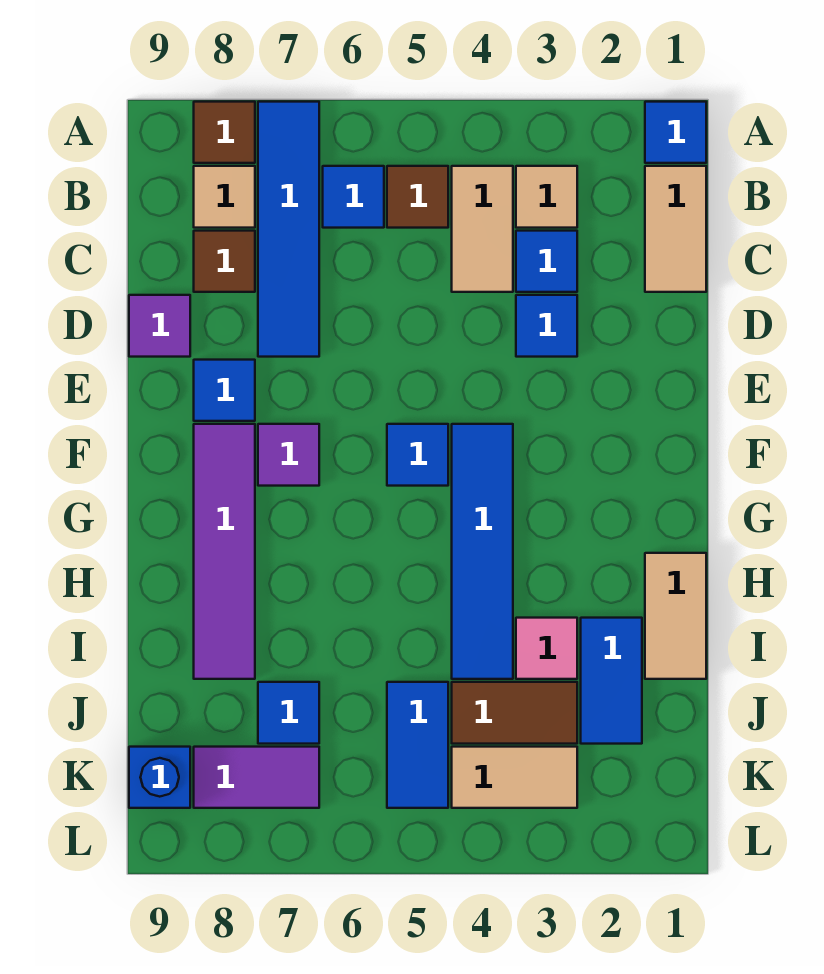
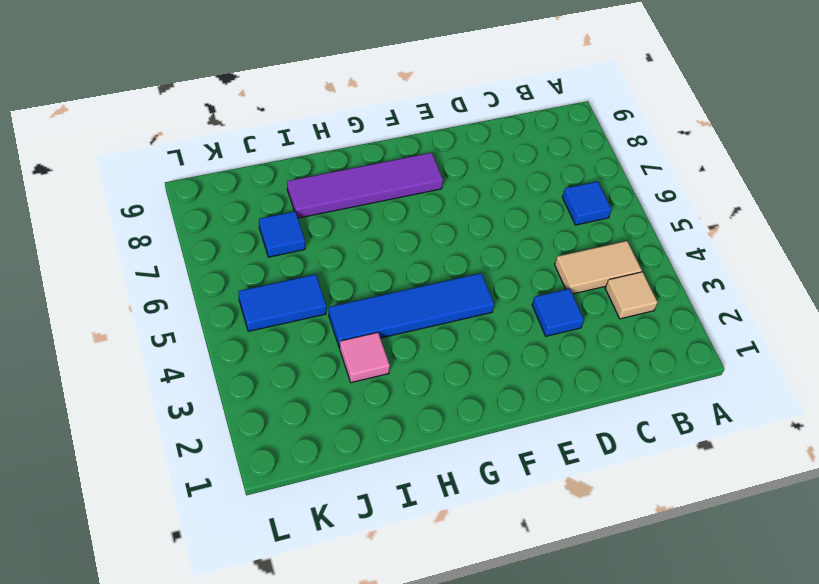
none -> blue 1x1 tile [645,102,706,163]
none -> blue 1x4 tile [258,102,319,357]
none -> brown 1x1 tile [194,102,255,163]

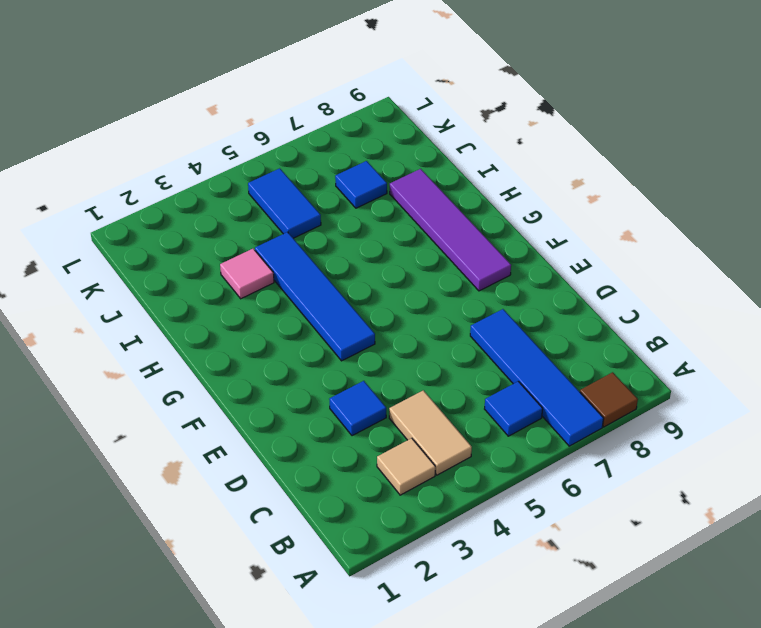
none -> blue 1x1 tile [645,102,706,163]
none -> tan 1x2 tile [645,166,706,292]
none -> brown 1x1 tile [387,166,448,228]

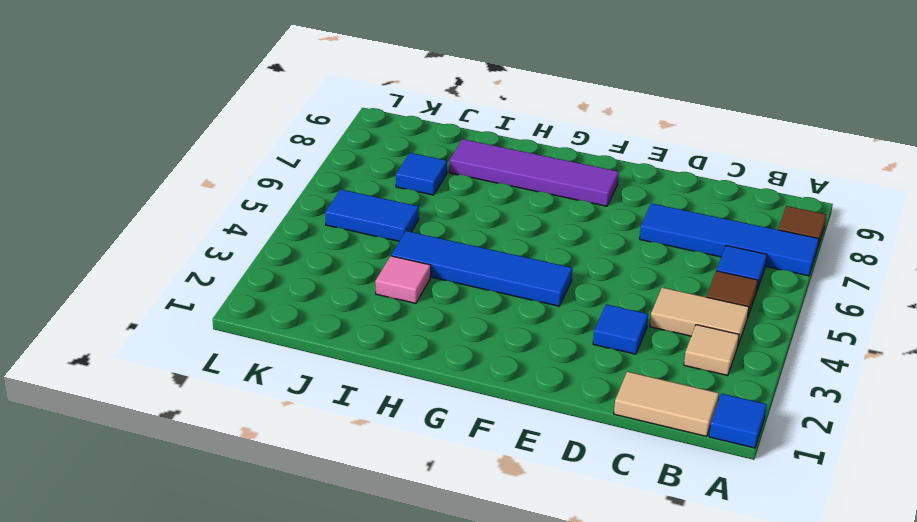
none -> tan 1x1 tile [194,166,255,228]
none -> blue 1x1 tile [516,231,577,292]
none -> brown 1x1 tile [194,231,255,292]

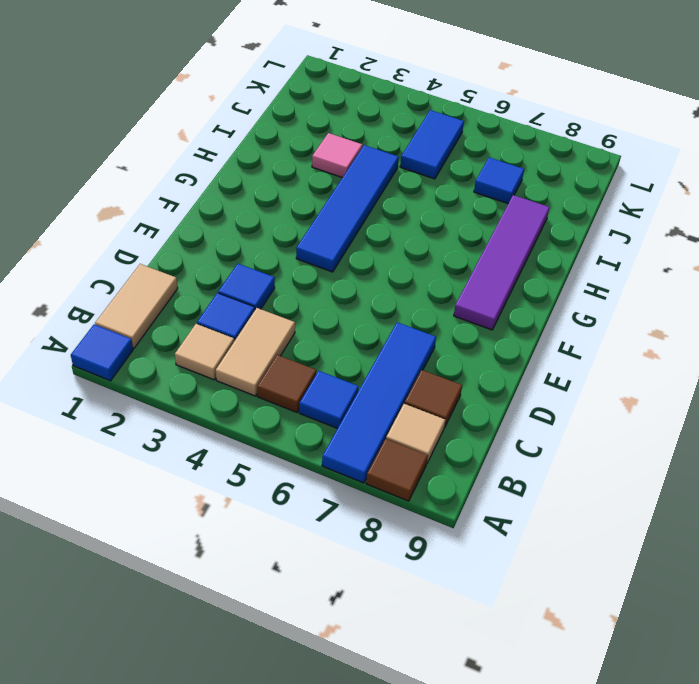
none -> purple 1x1 tile [129,295,190,357]
none -> blue 1x1 tile [194,360,255,421]
none -> blue 1x1 tile [387,424,448,486]

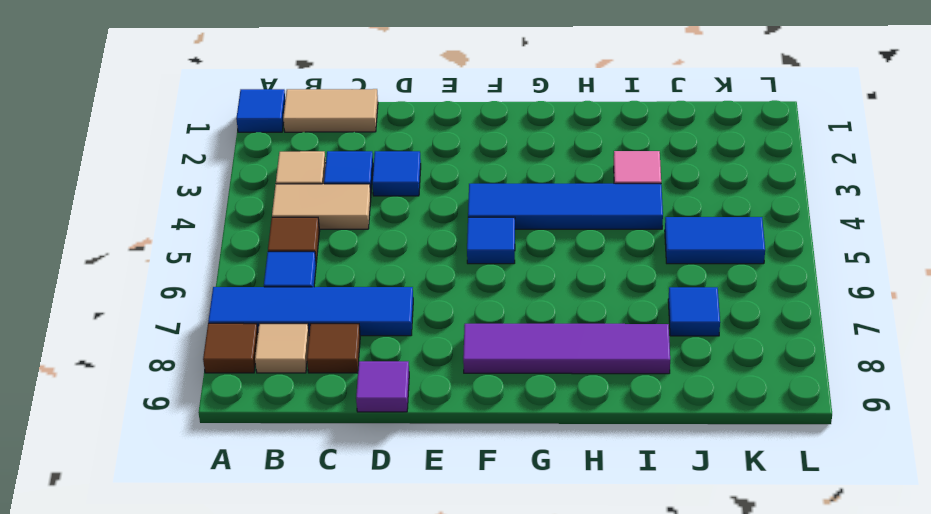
none -> blue 1x1 tile [194,360,255,421]
none -> purple 1x1 tile [258,424,319,486]
none -> tan 1x2 tile [645,553,706,679]

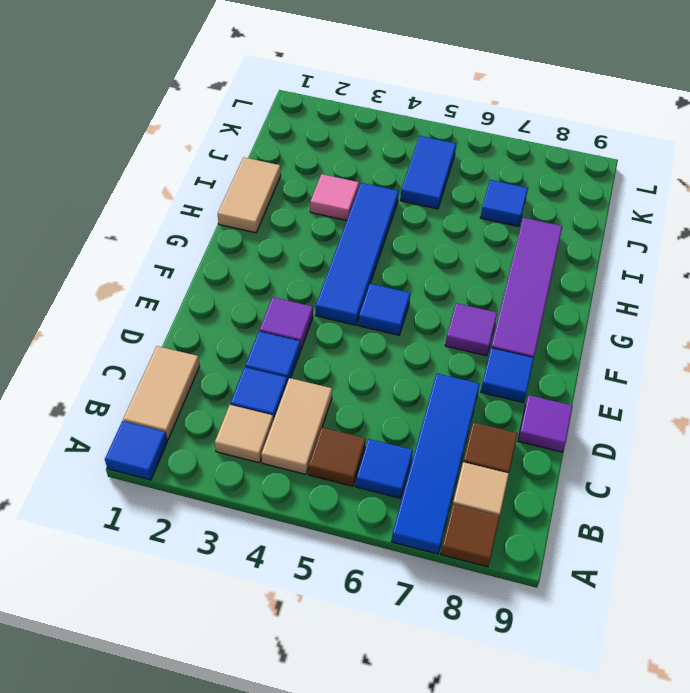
purple 1x1 tile [260,297,313,350] -> none
none -> blue 1x2 tile [581,618,642,744]
none -> brown 1x2 tile [452,682,577,744]
none -> tan 1x2 tile [452,747,577,808]

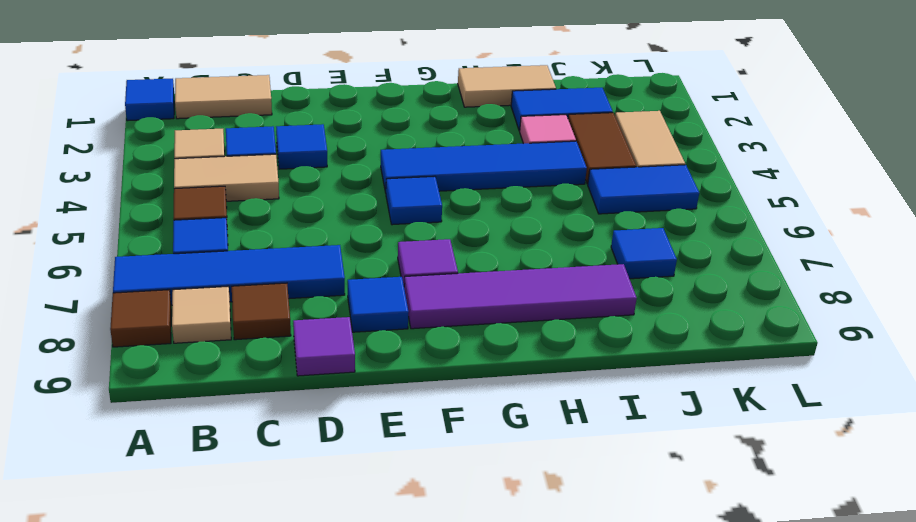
none -> purple 1x2 tile [194,747,319,808]
none -> blue 1x1 brick [129,747,190,808]

